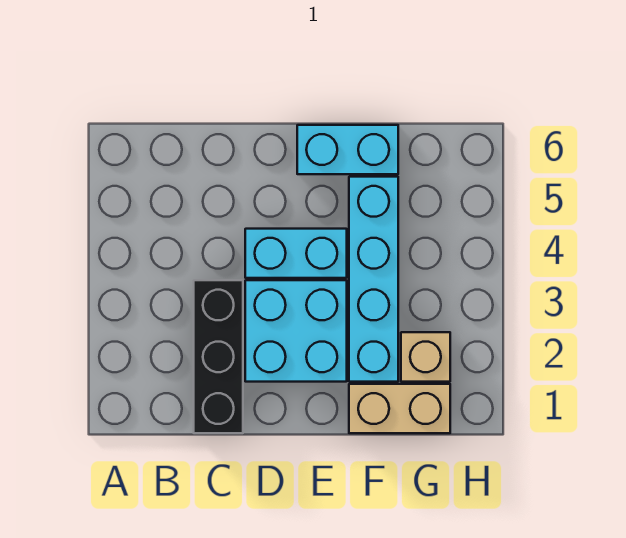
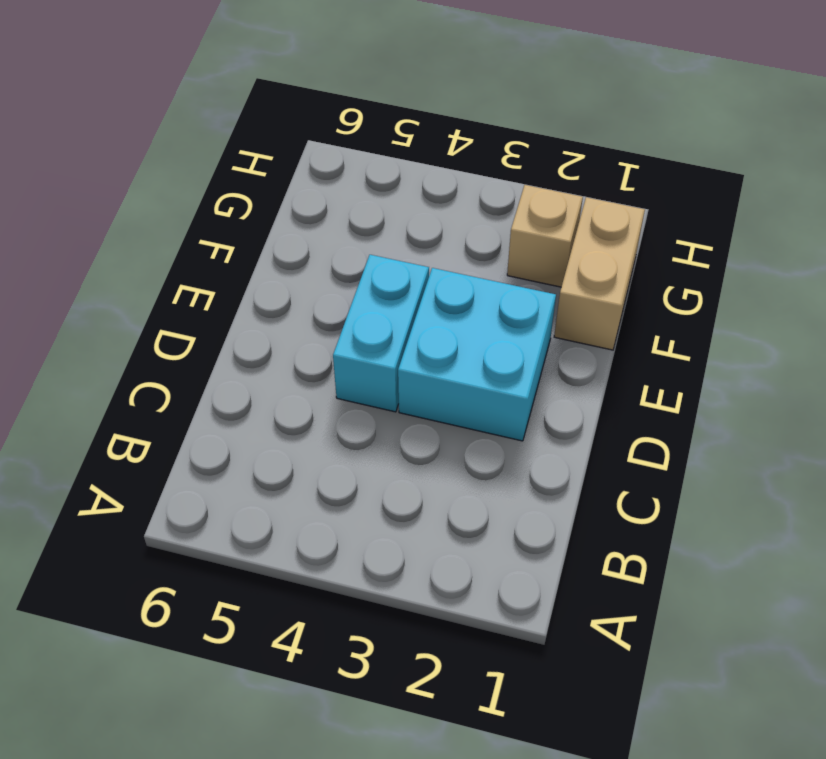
none -> black 1x3 brick [194,280,243,433]
none -> cyan 1x2 brick [297,125,398,174]

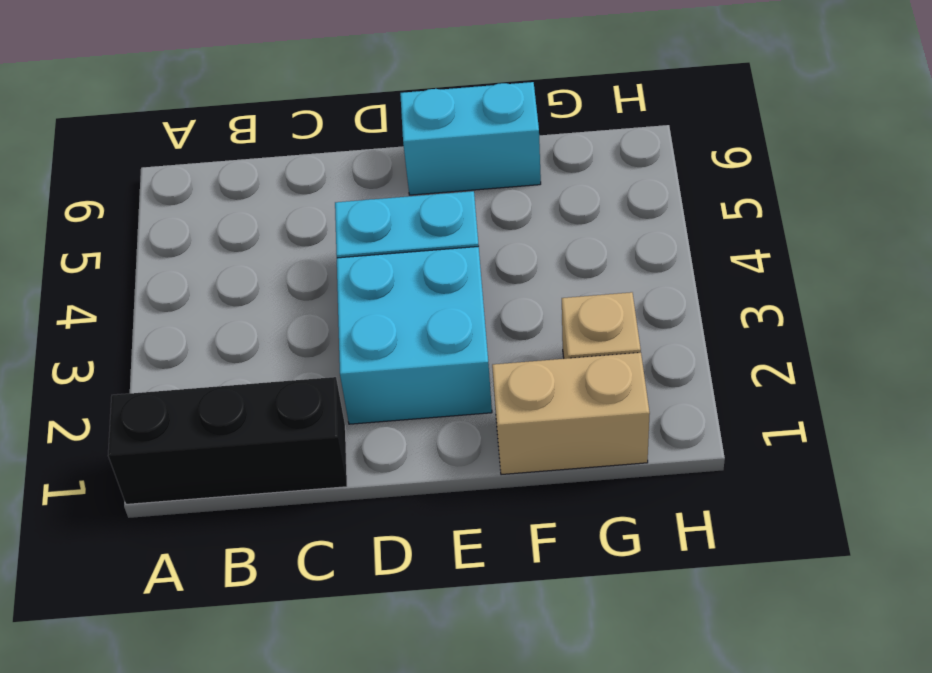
black 1x3 brick [108,377,347,504] -> black 1x3 brick turned to [194,280,243,433]
none -> cyan 1x4 brick [349,177,398,382]

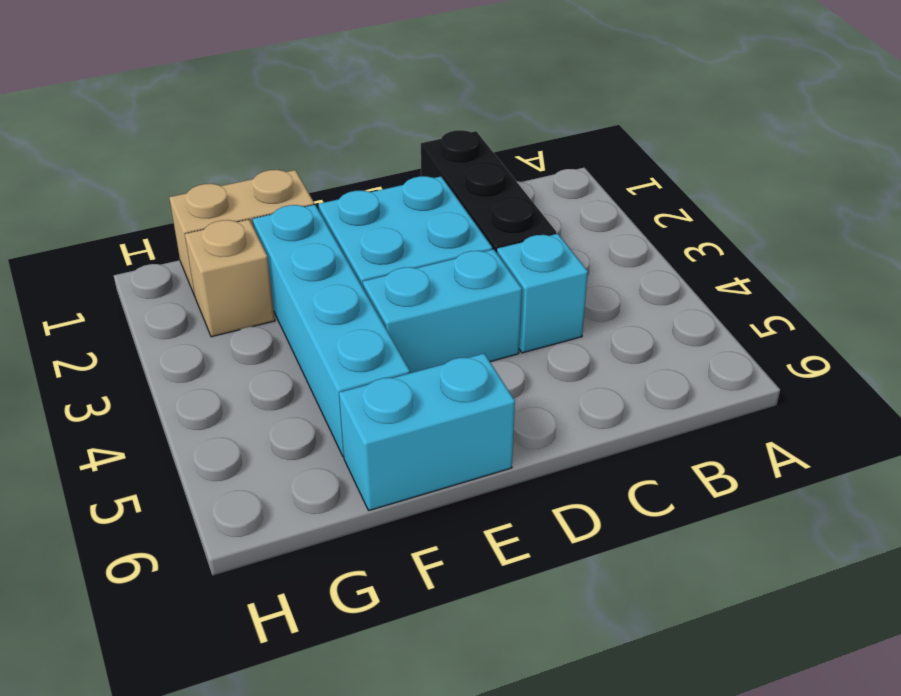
cyan 1x1 brick [497,234,588,353] -> none

